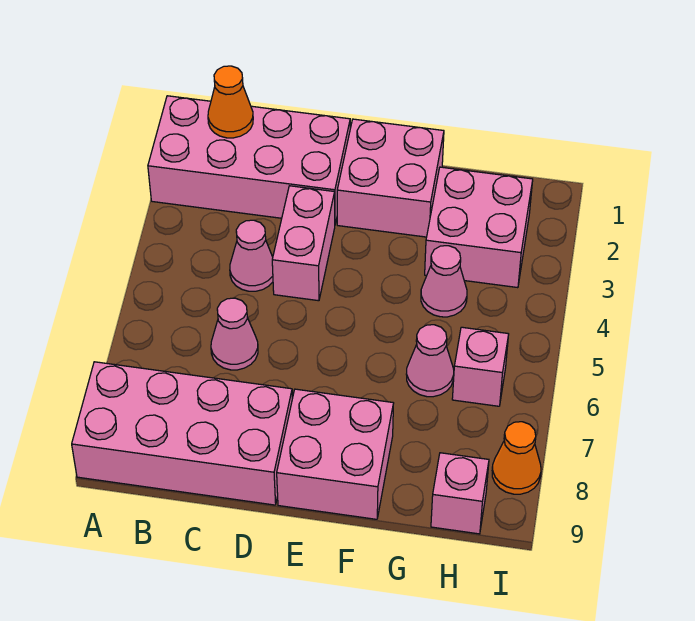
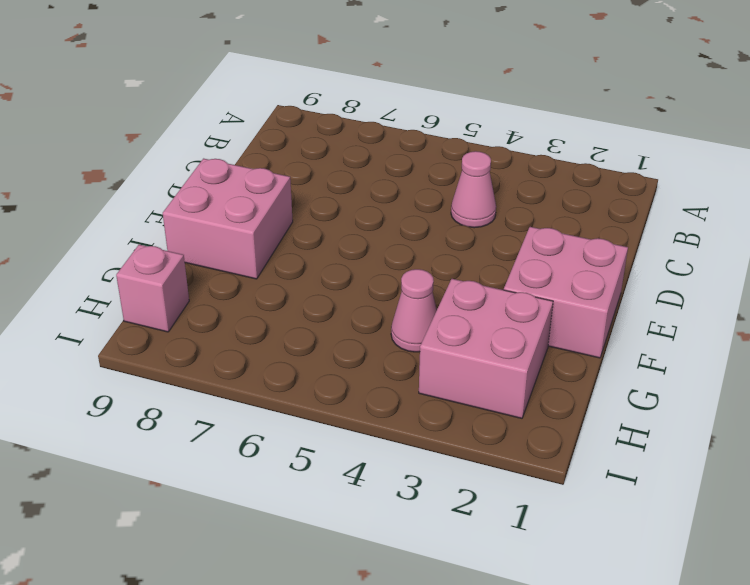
none -> pink 2x4 brick [148,96,350,224]
none -> pink 2x4 brick [72,362,292,505]
none -> pink 1x1 cone [211,298,258,370]

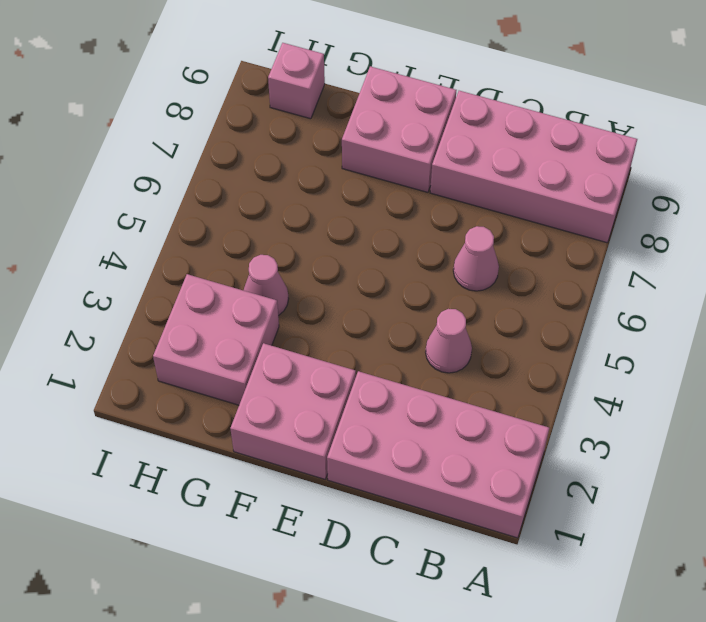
none -> pink 1x2 brick [272,186,335,301]
none -> pink 1x1 cone [406,325,454,397]
none -> pink 1x1 brick [452,327,509,406]

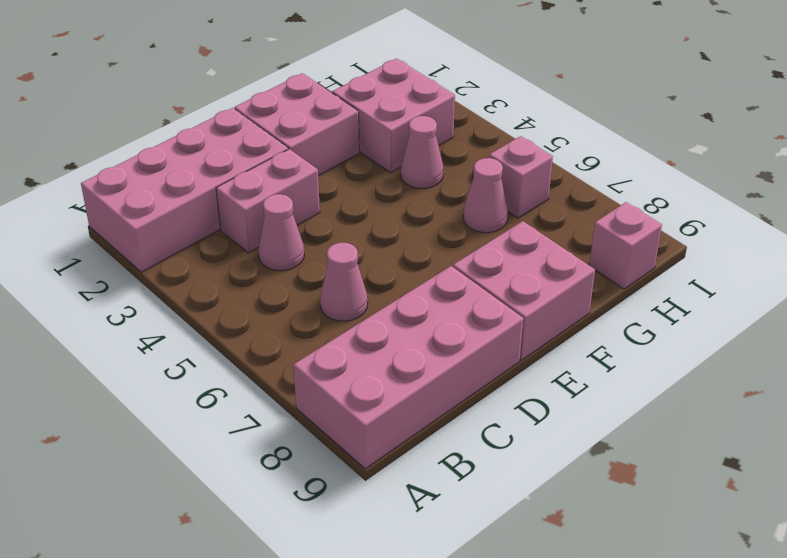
pink 1x2 brick [216,149,320,253] -> pink 1x2 brick turned to [272,186,335,301]
none -> orange 1x1 cone [492,422,541,494]
none -> orange 1x1 cone [208,66,253,138]

